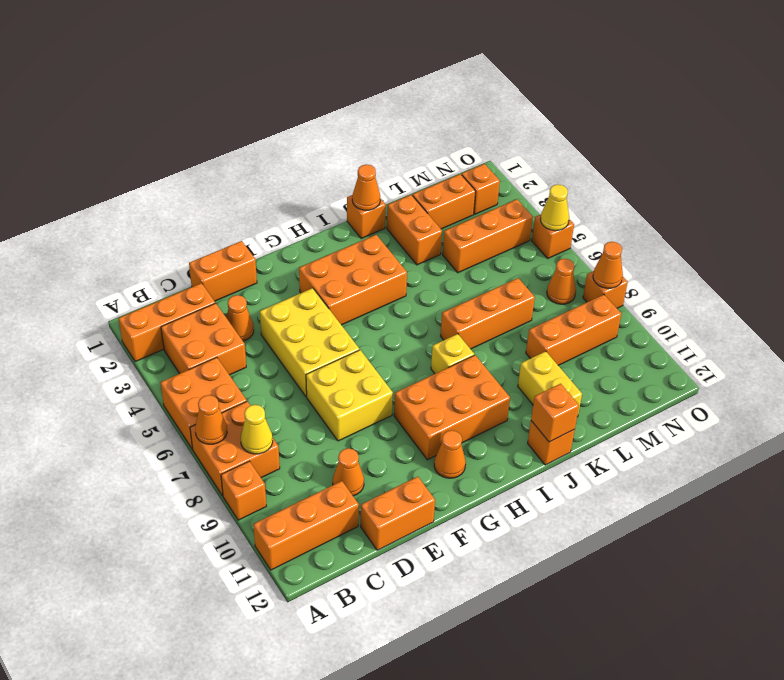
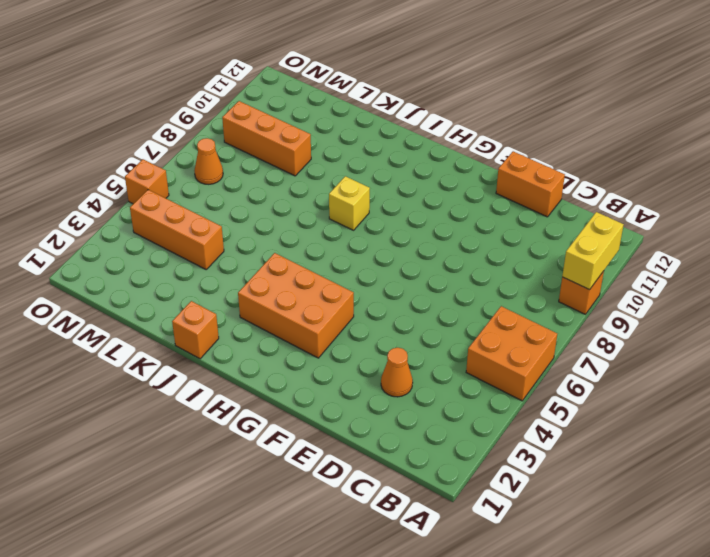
yellow 1x2 brick [562,212,624,290] -> yellow 1x2 brick moved to [518,351,582,417]
none -> orange 1x3 brick [119,283,215,362]
none -> orange 2x2 brick [190,401,280,496]
none -> orange 1x3 brick [253,481,359,570]
none -> orange 2x2 brick [161,303,246,375]

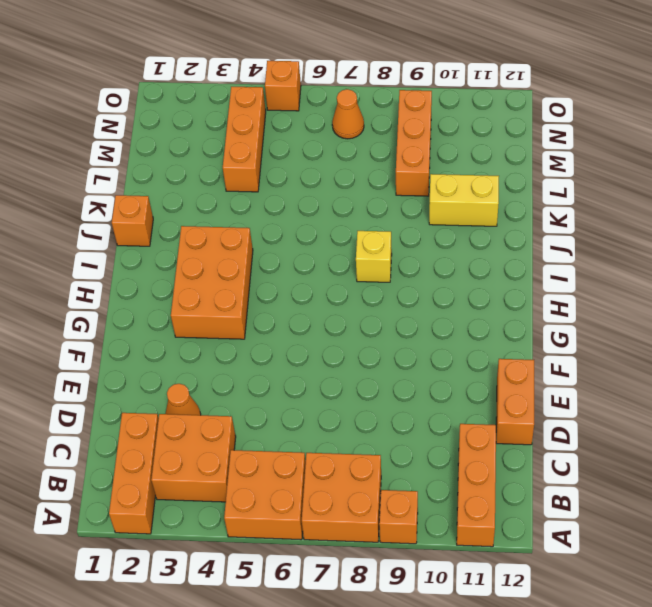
none -> orange 1x2 brick [189,241,257,301]
none -> orange 1x1 cone [333,448,364,496]
none -> yellow 2x3 brick [260,288,359,397]
none -> yellow 2x2 brick [306,350,393,441]

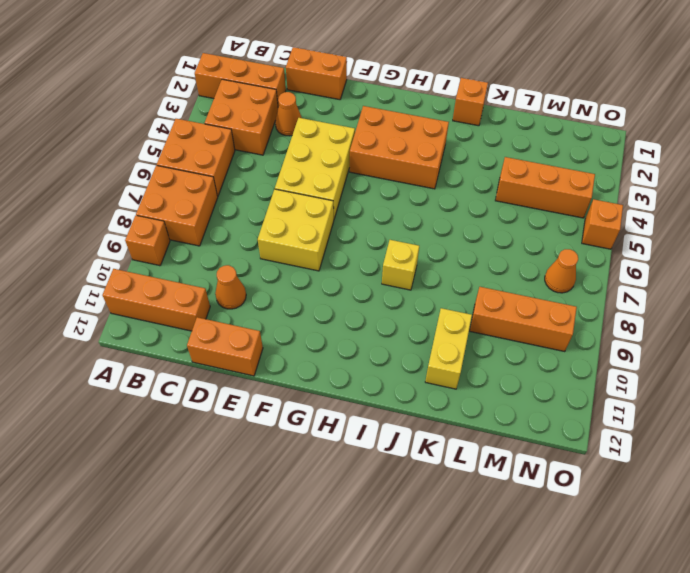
none -> orange 2x3 brick [394,355,510,460]
none -> orange 1x1 cone [434,430,466,478]
none -> orange 1x3 brick [441,278,535,349]
none -> orange 1x1 brick [528,421,575,465]

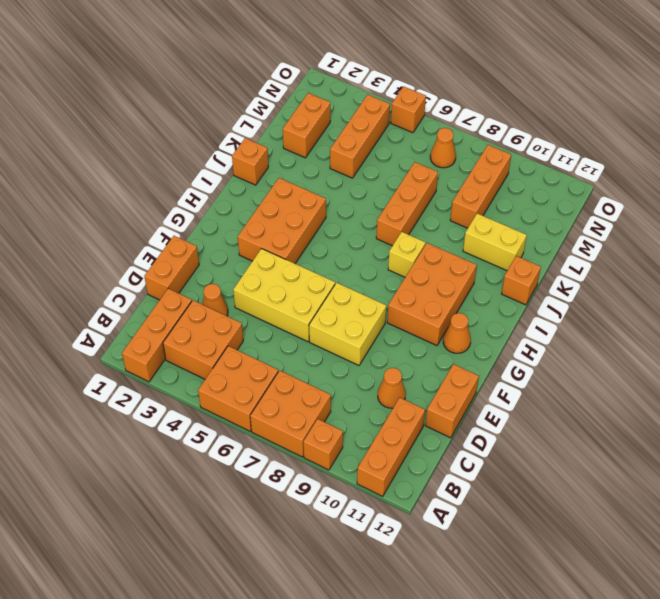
none -> orange 1x2 brick [387,195,442,265]
none -> orange 1x1 brick [462,164,500,214]
none -> orange 1x1 brick [583,271,628,308]
none -> orange 1x1 cone [195,395,227,444]

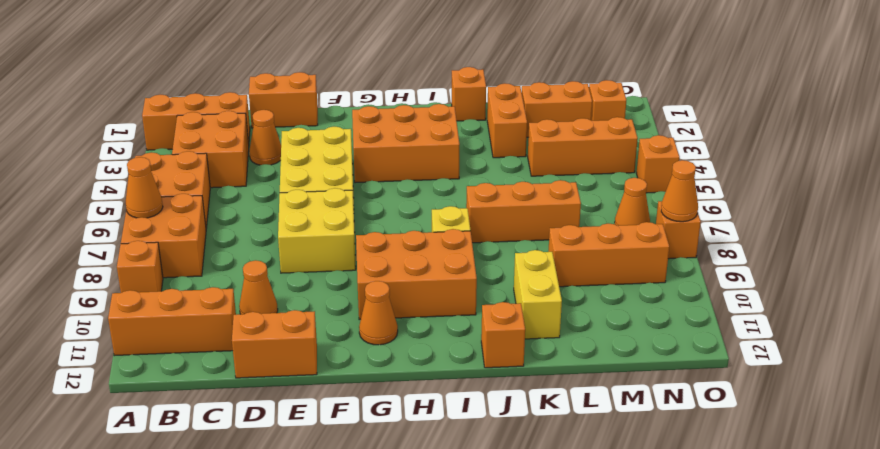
none -> yellow 1x1 cone [241,405,273,454]
none -> orange 1x1 cone [352,164,380,210]
none -> orange 1x1 brick [531,384,579,442]
none -> yellow 1x1 cone [540,185,569,231]

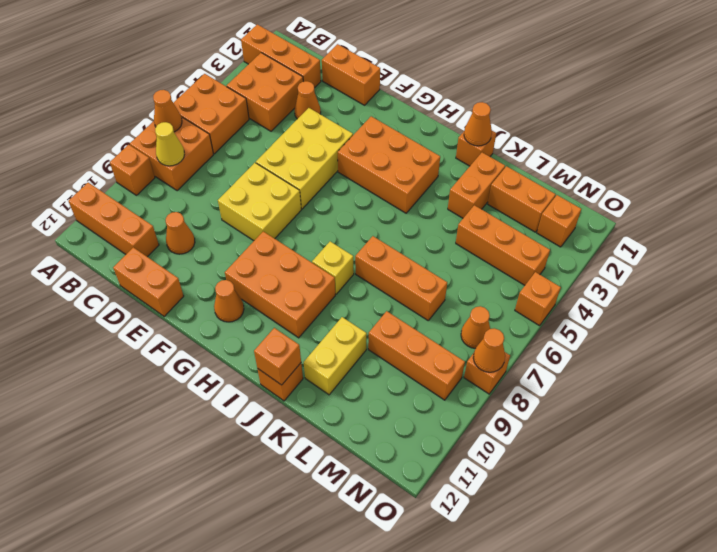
none -> yellow 1x1 cone [540,185,569,231]

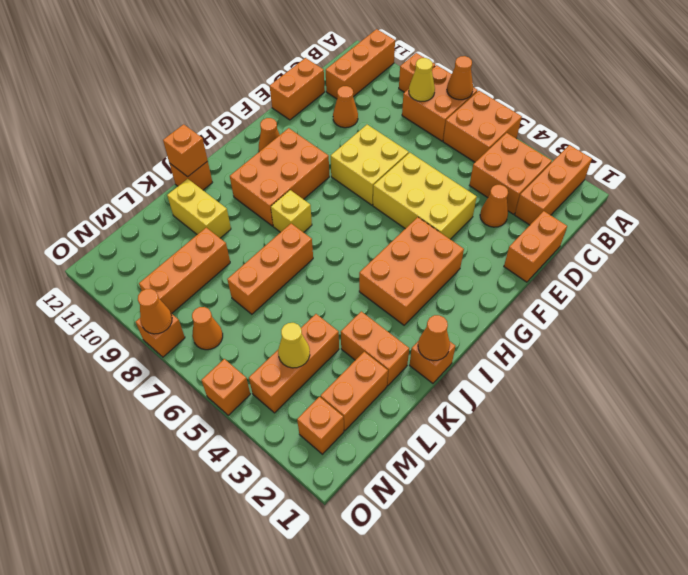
yellow 1x1 cone [278,323,310,368] -> yellow 1x1 cone moved to [540,185,569,231]

